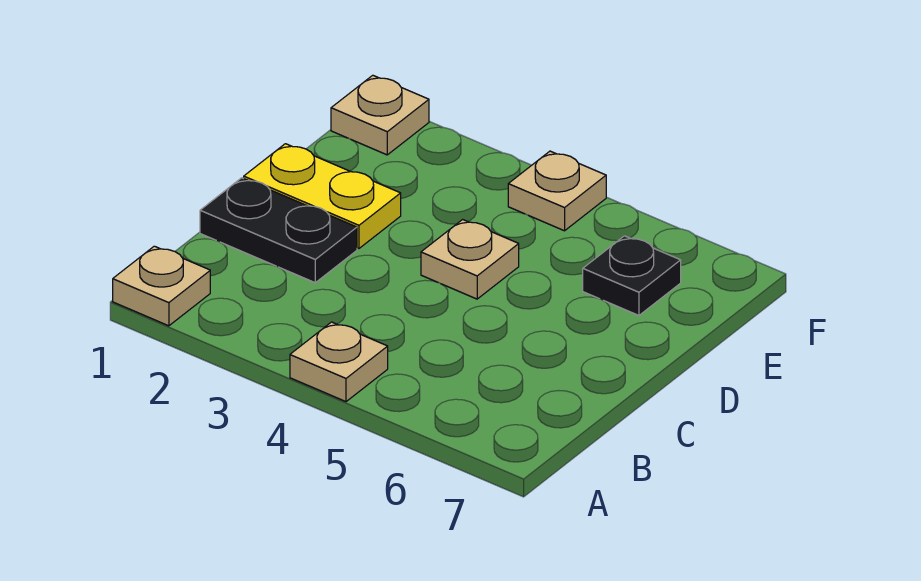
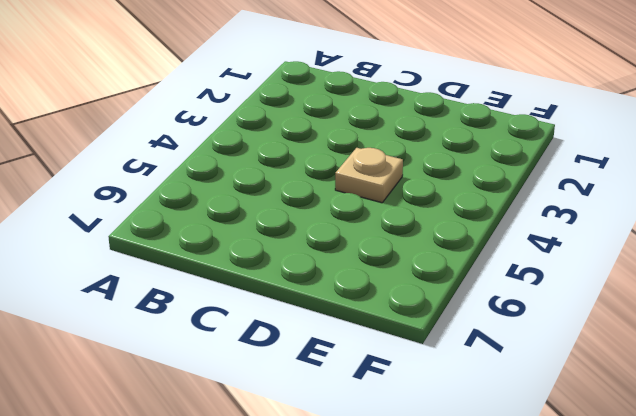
none -> tan 1x1 plate [113,246,210,326]
none -> tan 1x1 plate [290,322,388,402]

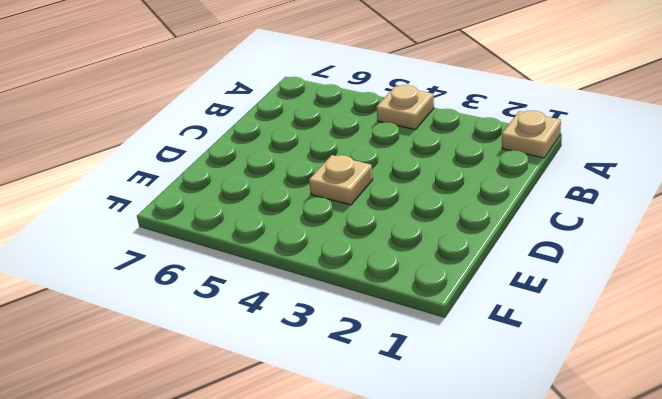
none -> black 1x2 plate [200,178,357,283]
none -> yellow 1x2 plate [244,144,401,248]

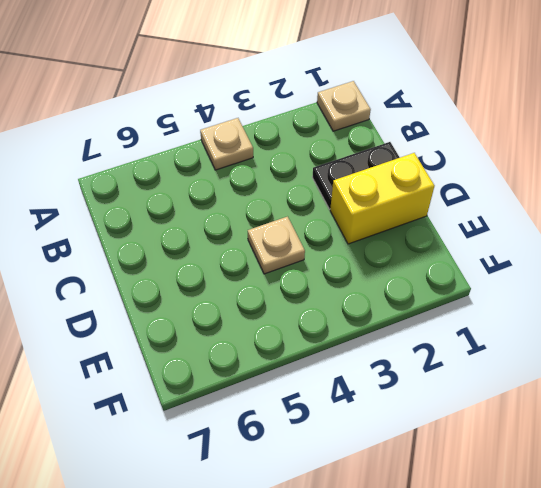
yellow 1x2 brick [330,153,434,244] -> yellow 1x2 plate [244,144,401,248]
none -> black 1x1 plate [583,236,681,315]
none -> tan 1x1 plate [331,75,429,155]

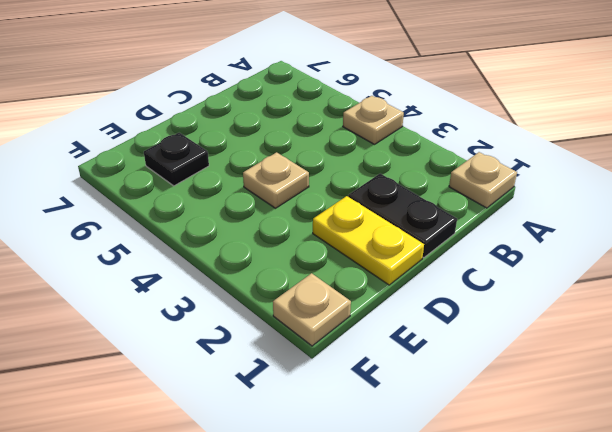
none -> tan 1x1 plate [508,151,606,231]

